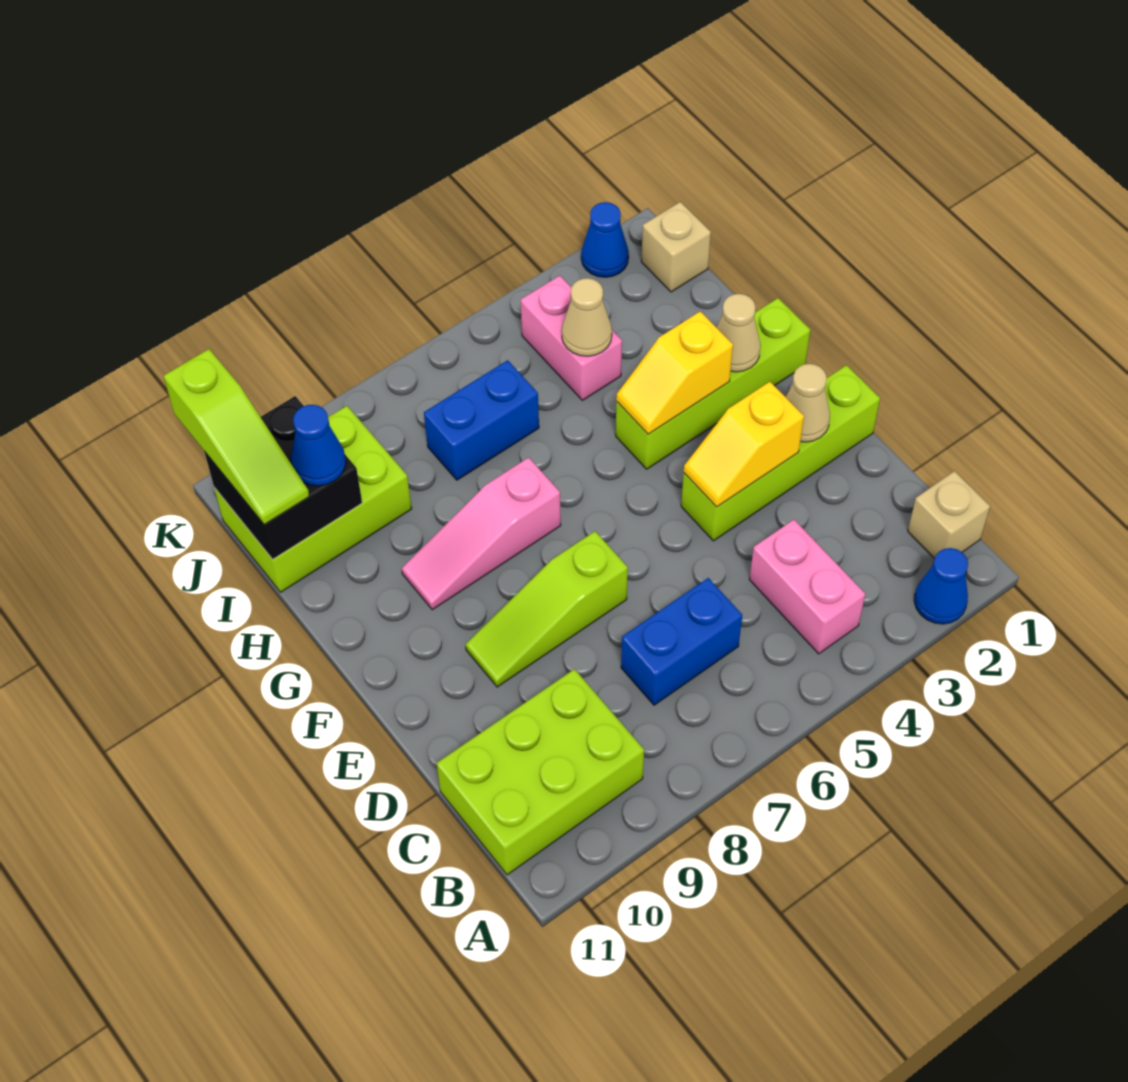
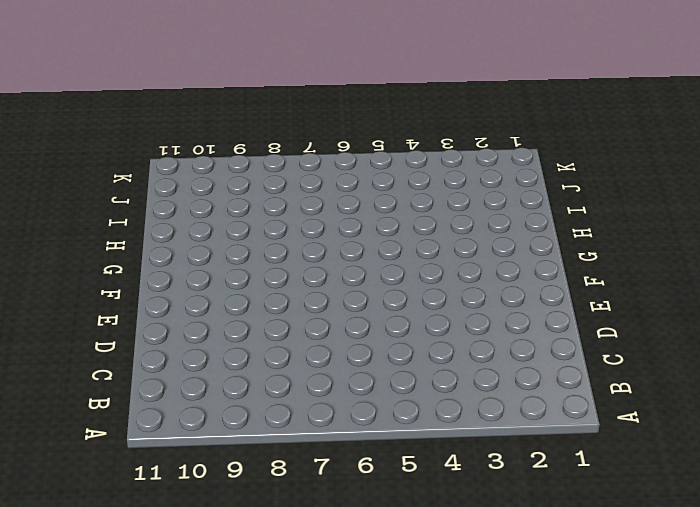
none -> blue 1x1 cone [914,548,968,624]
none -> tan 1x1 brick [908,471,990,559]
none -> pink 1x2 brick [749,520,865,654]

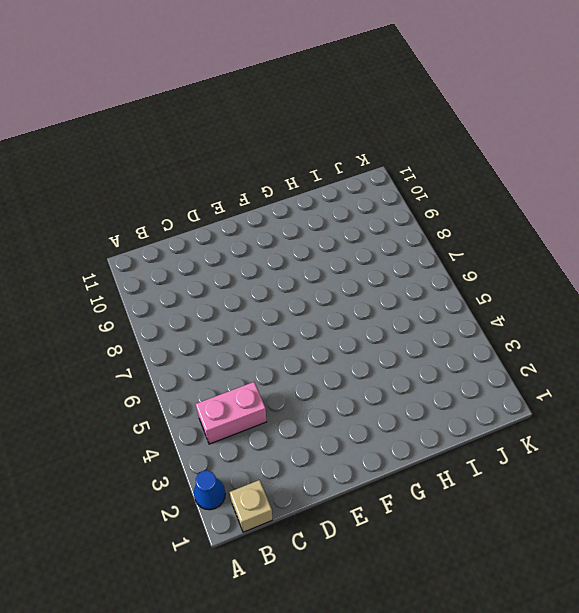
none -> lime 2x3 brick [437,669,644,875]
none -> blue 1x2 brick [621,578,742,705]
none -> lime 1x4 brick [681,365,880,541]

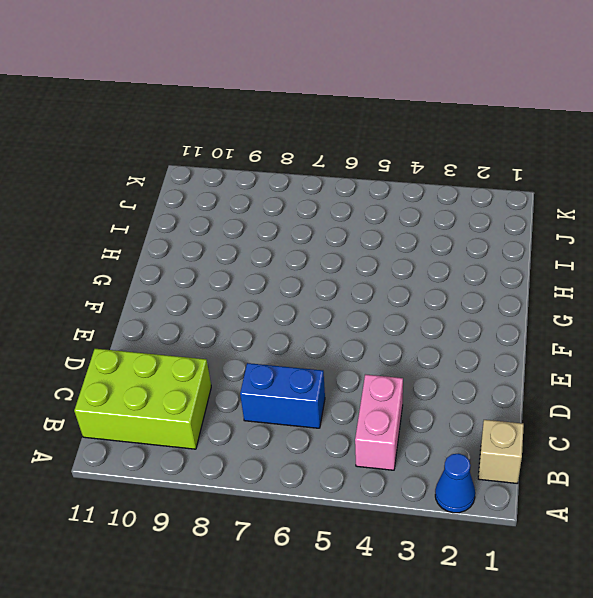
none -> lime 1x4 brick [681,365,880,541]
none -> lime 1x3 slope [465,531,628,687]
none -> lime 1x4 brick [616,298,810,469]

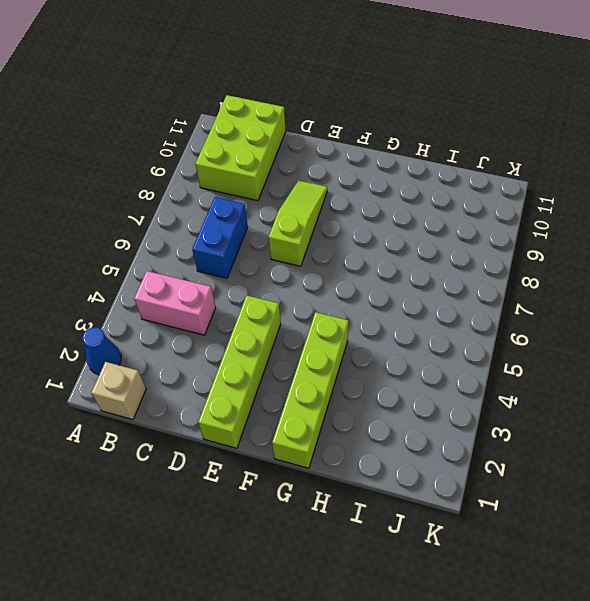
none -> pink 1x3 slope [402,457,561,610]
none -> pink 1x2 brick [521,276,622,400]
none -> blue 1x2 brick [424,360,539,480]

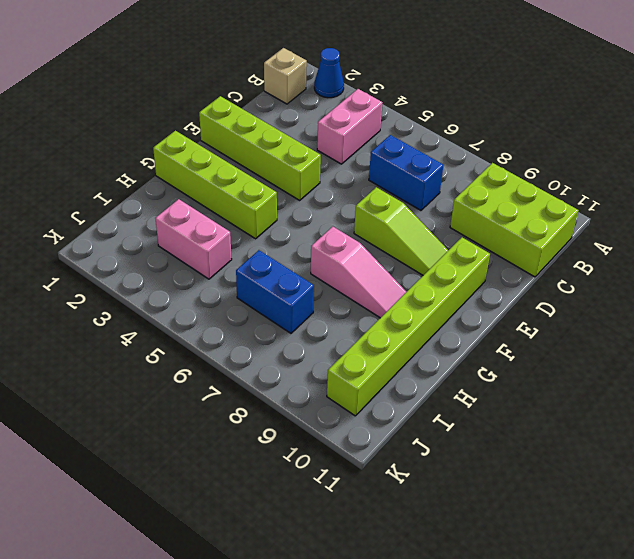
lime 1x6 brick [327,237,490,416] -> lime 2x3 brick [214,406,412,592]
pink 1x2 brick [155,199,232,279] -> pink 1x2 brick turned to [521,276,622,400]
none -> tan 1x1 brick [641,202,711,292]
none -> blue 1x1 cone [581,202,629,277]
none -> tan 1x1 cone [786,364,830,442]

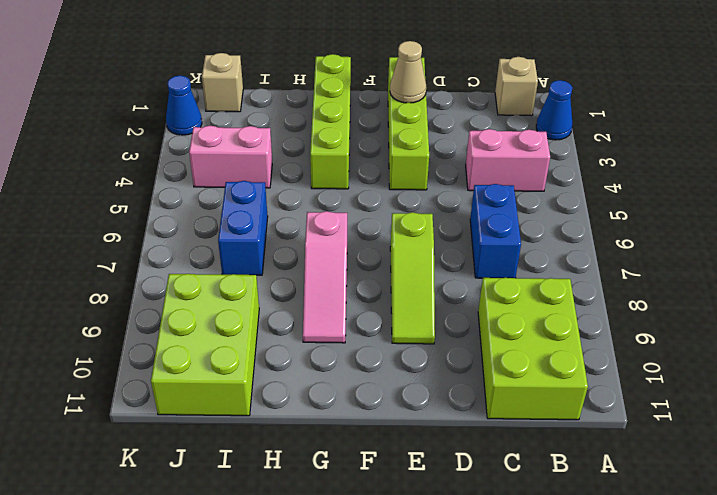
none -> yellow 1x2 slope [684,382,804,507]
none -> tan 1x1 cone [717,294,761,372]
none -> yellow 1x2 slope [616,311,733,434]

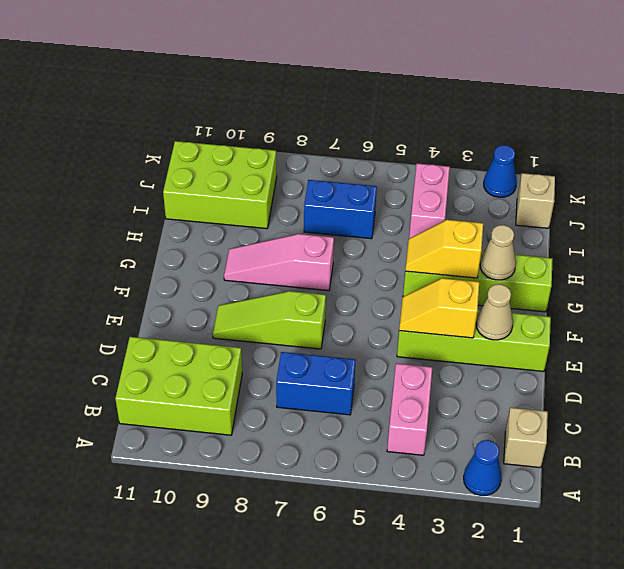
none -> tan 1x1 cone [562,278,612,356]
none -> black 2x2 brick [204,396,362,559]
none -> blue 1x1 cone [291,405,346,486]

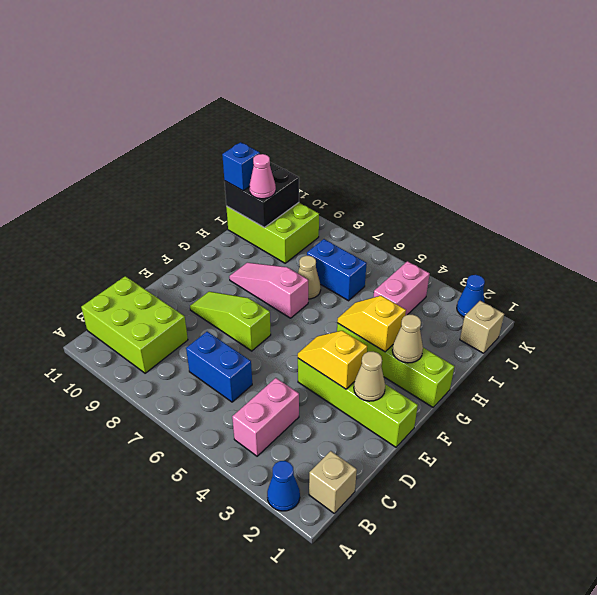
tan 1x1 cone [298,256,321,299] -> tan 1x1 cone moved to [562,278,612,356]
pink 1x1 cone [249,154,276,199] -> blue 1x1 cone [291,405,346,486]
blue 1x1 brick [222,142,260,191] -> lime 1x3 slope [164,349,309,525]

